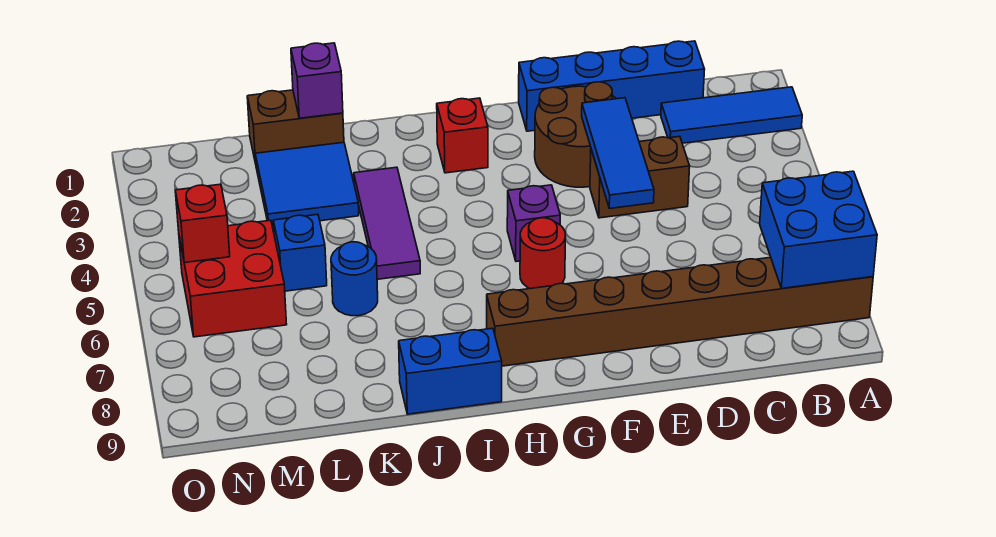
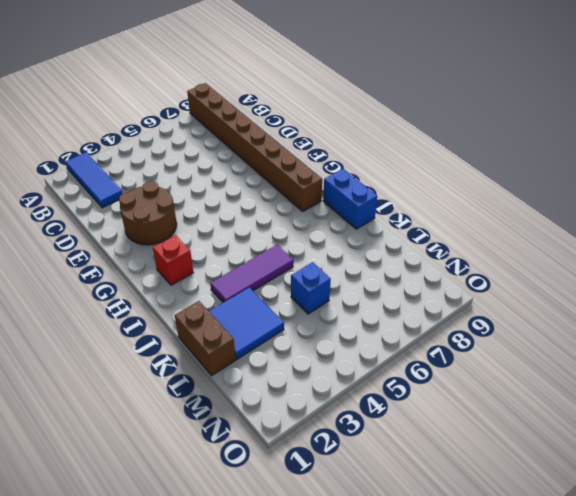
none -> blue 1x4 brick [519,41,705,131]
none -> brown 1x2 brick [590,136,690,218]
none -> purple 1x1 brick [507,185,560,262]

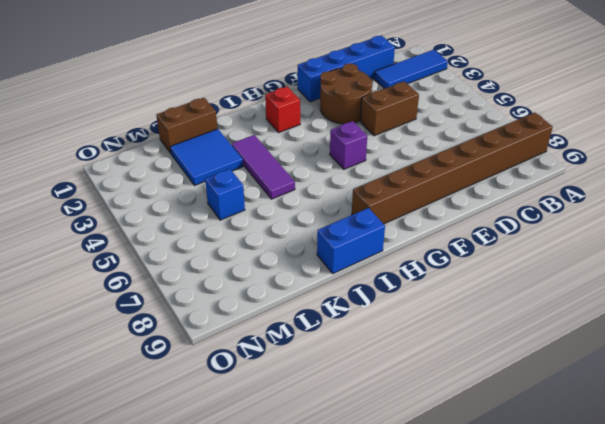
none -> red 1x1 round brick [520,218,566,289]
none -> blue 1x1 round brick [331,242,378,316]
none -> red 2x2 brick [179,220,287,337]

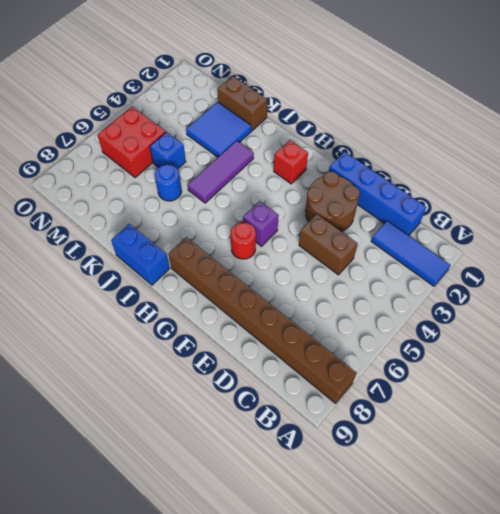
none -> blue 2x2 brick [760,171,877,288]
none -> blue 1x3 tile [582,98,654,209]
none -> purple 1x1 brick [291,43,343,118]

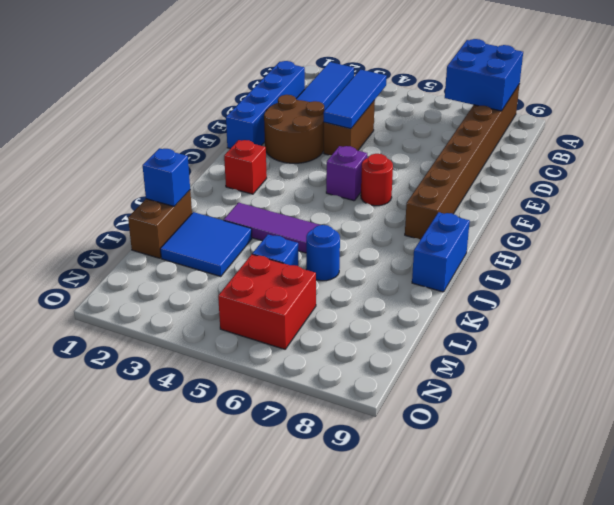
blue 1x3 tile [324,70,387,129] -> blue 1x3 tile turned to [582,98,654,209]
blue 1x1 brick [143,148,190,206] -> purple 1x1 brick [291,43,343,118]
none -> red 1x1 brick [175,184,230,263]

